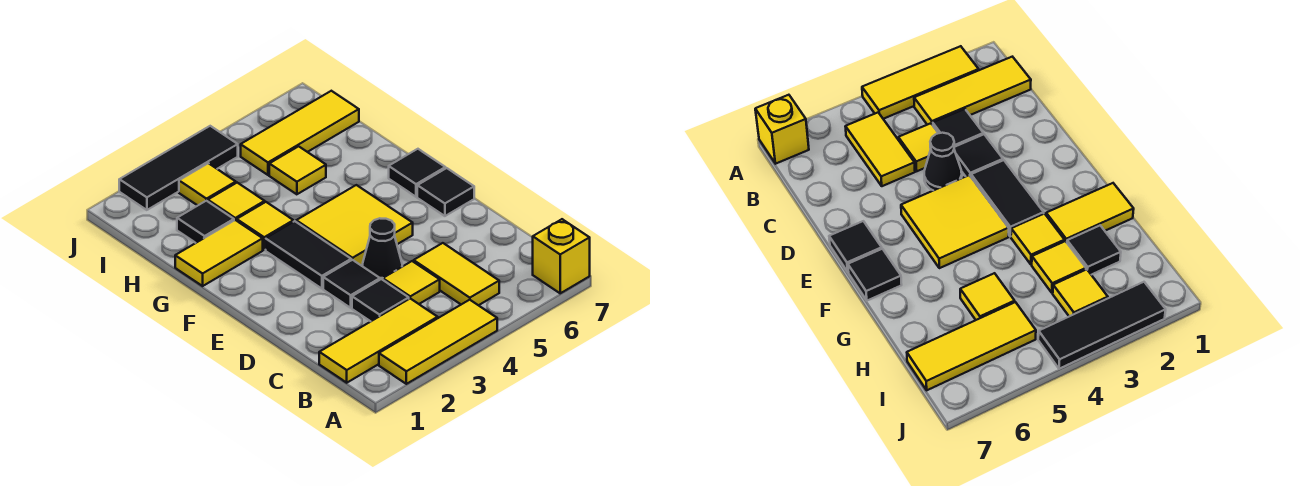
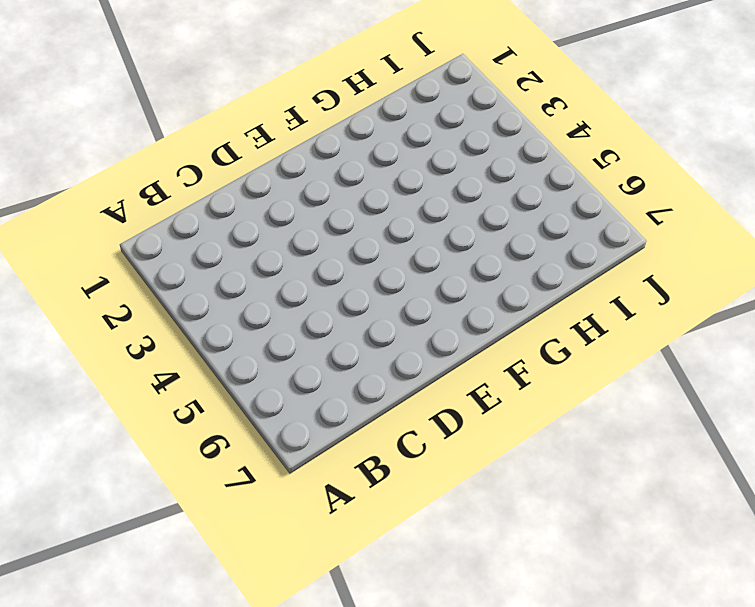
none -> yellow 1x3 tile [379,300,497,384]
none -> yellow 1x1 brick [533,219,590,293]
none -> yellow 1x3 tile [319,299,438,383]

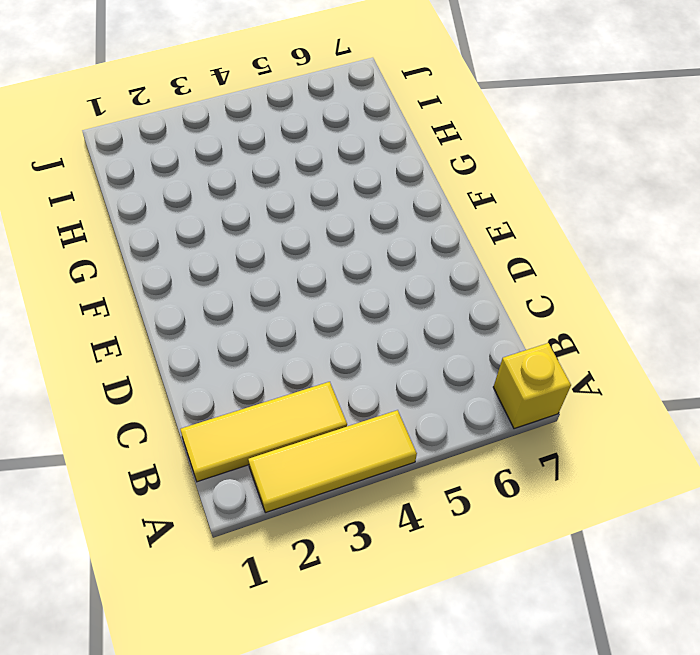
none -> yellow 1x2 tile [414,243,499,305]
none -> black 1x1 tile [352,279,409,321]
none -> yellow 1x1 tile [383,261,440,304]

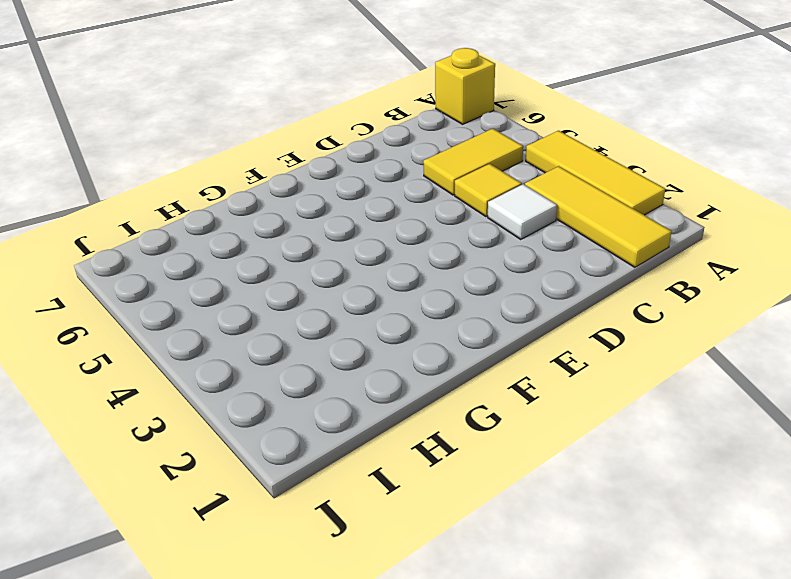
white 1x1 tile [488,184,557,239] -> black 1x1 tile [352,279,409,321]
none -> black 1x1 tile [323,260,380,308]
none -> black 1x1 cone [363,218,402,280]
none -> black 1x2 tile [266,221,351,289]

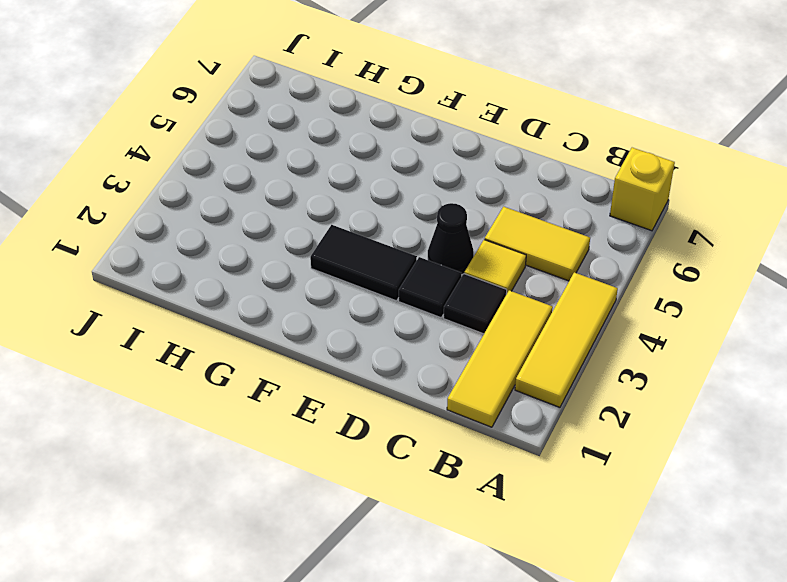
none -> yellow 2x2 tile [296,185,413,266]
none -> black 1x1 tile [417,168,474,216]
none -> black 1x1 tile [389,149,445,197]

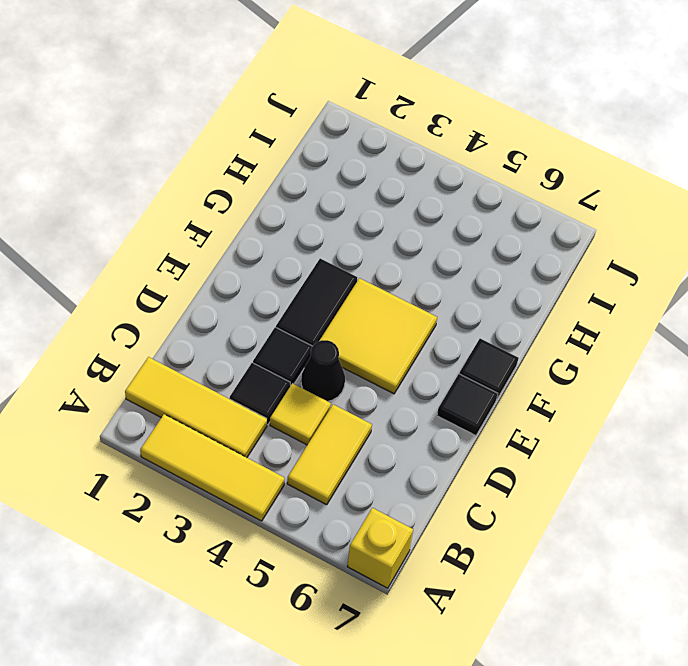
none -> yellow 1x2 tile [175,220,263,286]
none -> yellow 1x1 tile [237,202,293,250]
none -> black 1x1 tile [177,201,234,243]

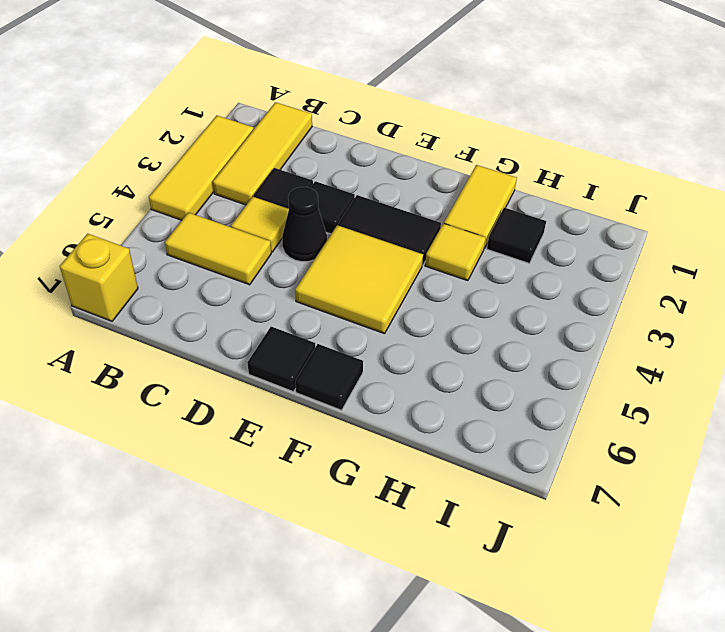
none -> yellow 1x1 tile [208,183,265,221]
none -> yellow 1x1 tile [269,146,326,194]
none -> yellow 1x1 tile [179,163,236,206]

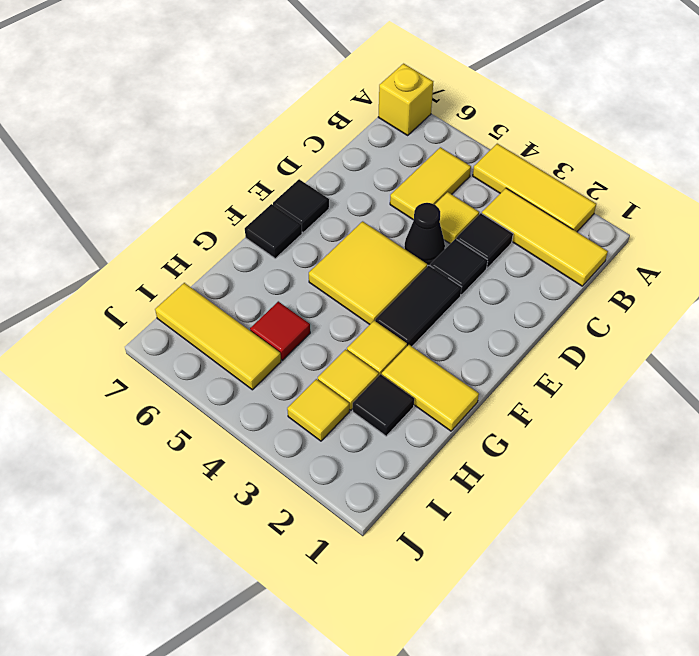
red 1x1 tile [250,301,310,360] -> yellow 1x1 tile [269,146,326,194]
none -> black 1x3 tile [119,126,238,210]

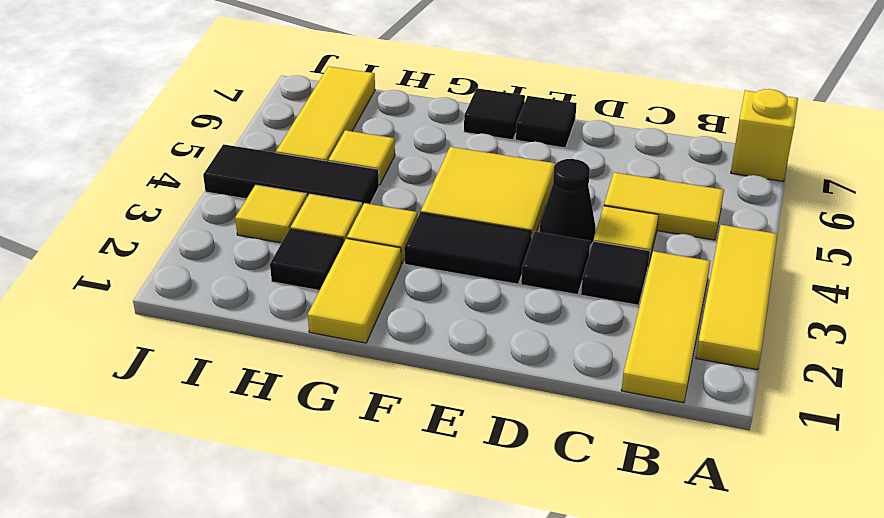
black 1x3 tile [203,144,379,206] -> black 1x3 tile turned to [119,126,238,210]

